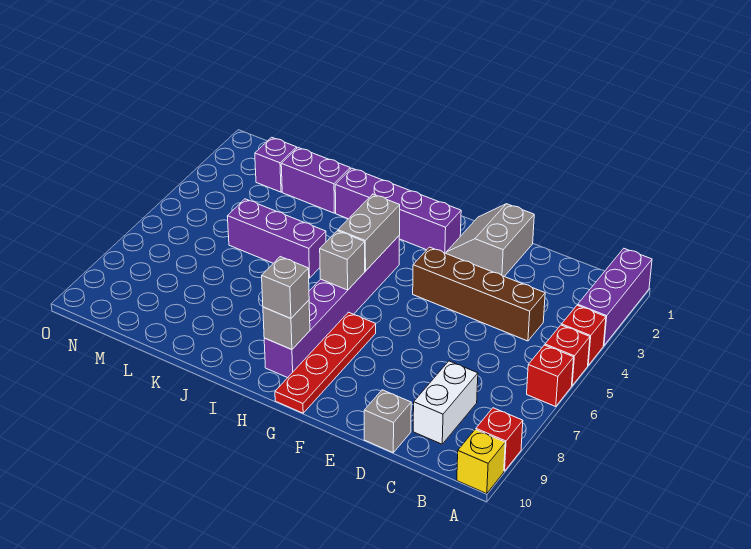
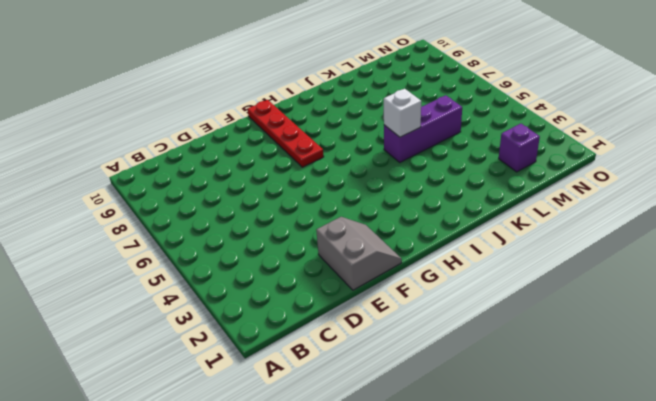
white 1x1 brick [384,89,421,137] -> none
none -> purple 1x3 brick [578,249,652,345]
none -> red 1x1 brick [562,305,606,365]
none -> red 1x1 brick [545,325,590,386]

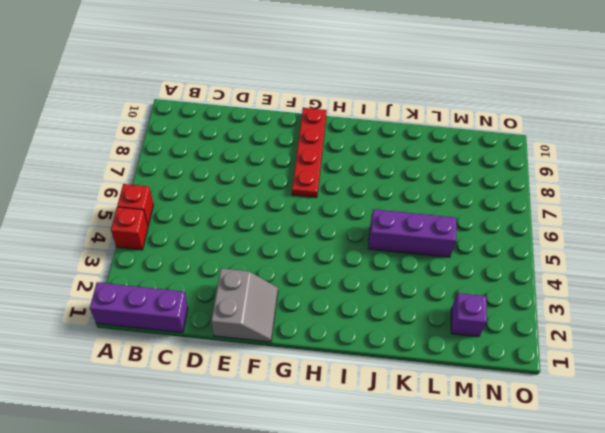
purple 1x3 brick [90,282,188,333] -> purple 1x3 brick turned to [578,249,652,345]
none -> red 1x1 brick [527,345,574,406]
none -> red 1x1 brick [476,408,523,471]
none -> yellow 1x1 brick [457,430,505,494]

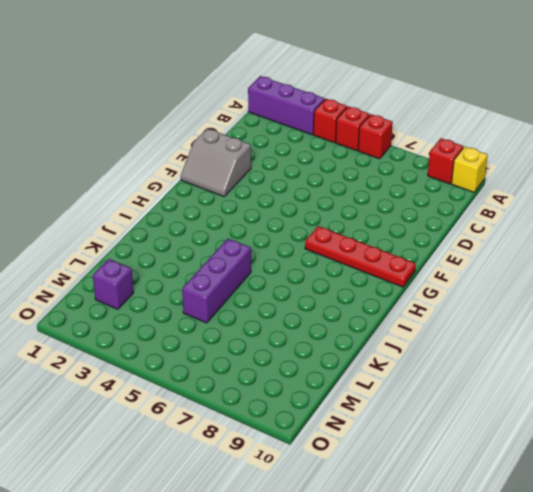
none -> brown 1x4 brick [413,247,545,341]
none -> white 1x2 brick [413,361,478,444]
none -> grey 1x1 brick [364,390,411,452]

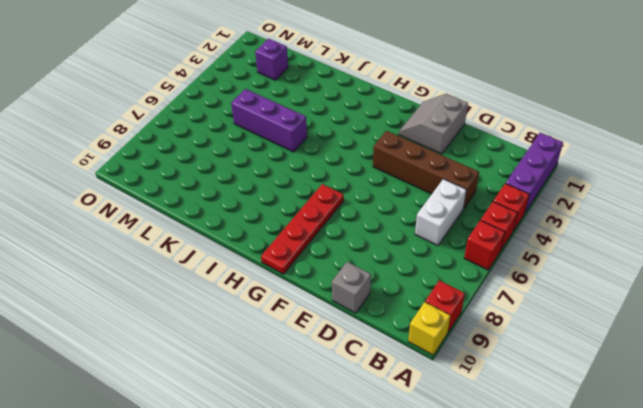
white 1x2 brick [415,179,466,246] -> white 1x2 brick moved to [413,361,478,444]
none -> purple 1x4 brick [335,168,461,253]
none -> purple 1x6 brick [264,236,399,378]
none -> purple 1x2 brick [281,148,350,213]

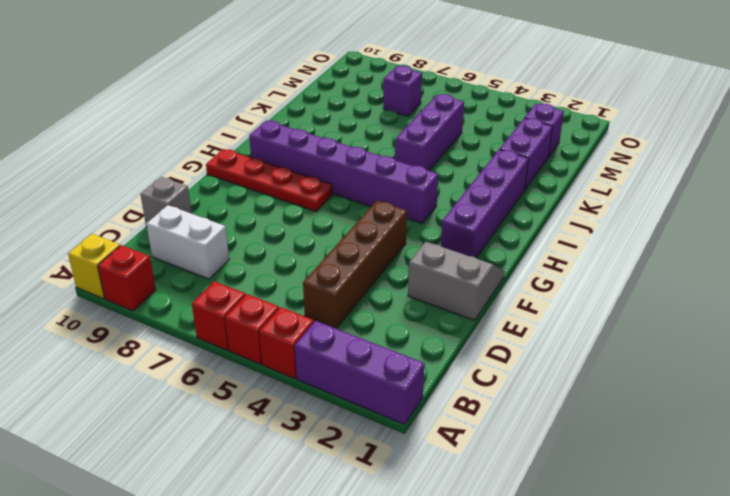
purple 1x1 brick [383,66,422,116] -> none
none -> grey 1x2 brick [338,194,400,271]
none -> grey 1x1 brick [320,231,365,290]
none -> grey 1x1 brick [263,300,310,350]

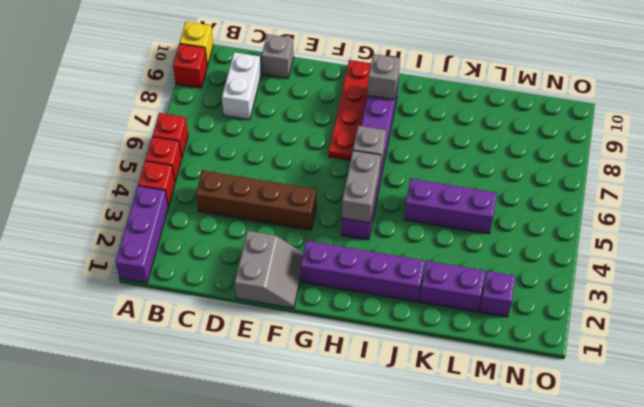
none -> grey 1x1 brick [262,257,309,319]

